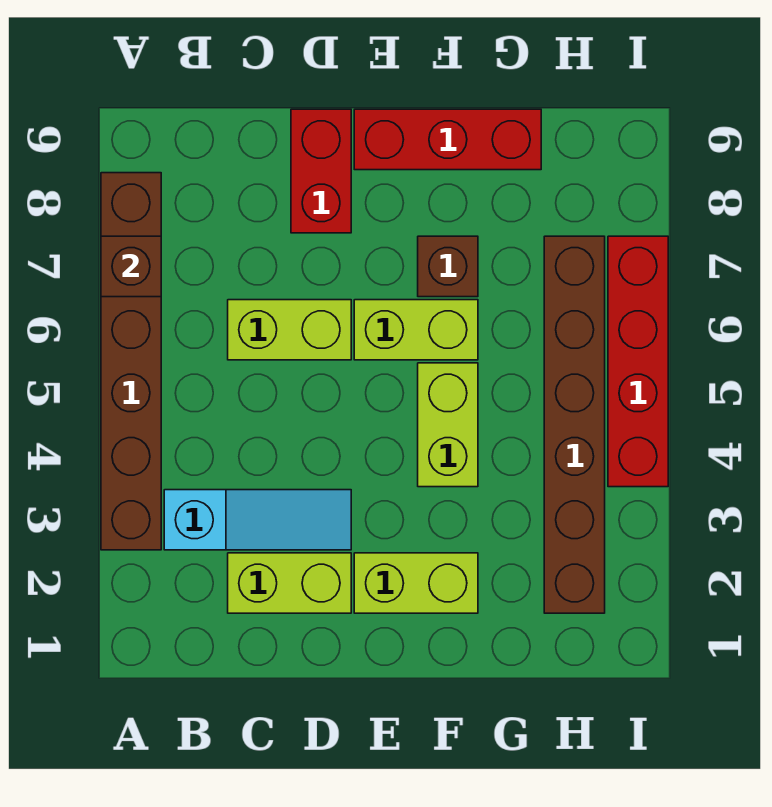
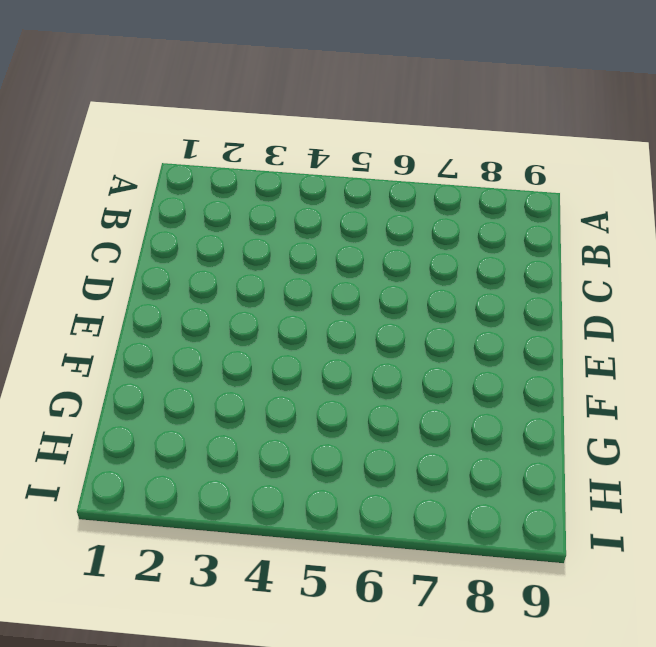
none -> brown 1x6 brick [101,173,161,550]
none -> cyan 1x3 slope [164,490,351,550]
none -> lime 1x2 brick [228,553,351,613]

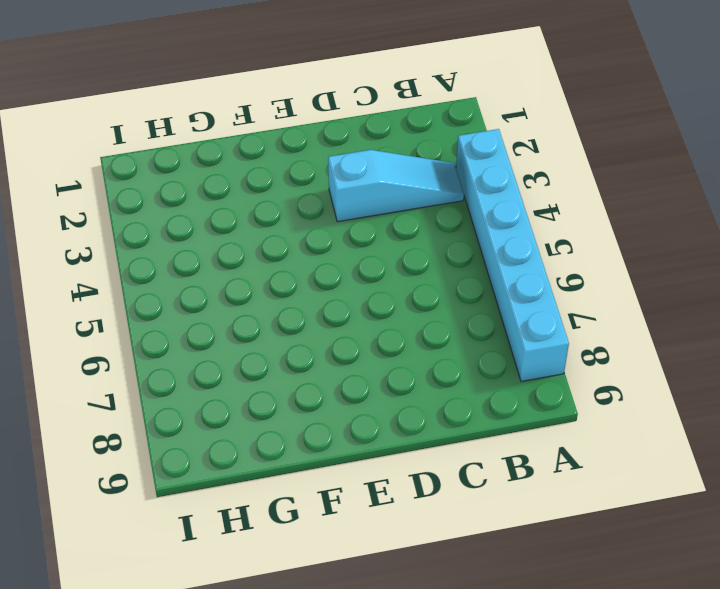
cyan 1x6 brick [456,129,569,381] -> brown 1x6 brick [101,173,161,550]
cyan 1x3 slope [328,150,464,222] -> cyan 1x3 slope turned to [164,490,351,550]
none -> lime 1x2 brick [228,553,351,613]
none -> lime 1x2 brick [228,300,351,360]
none -> red 1x2 brick [291,109,351,233]

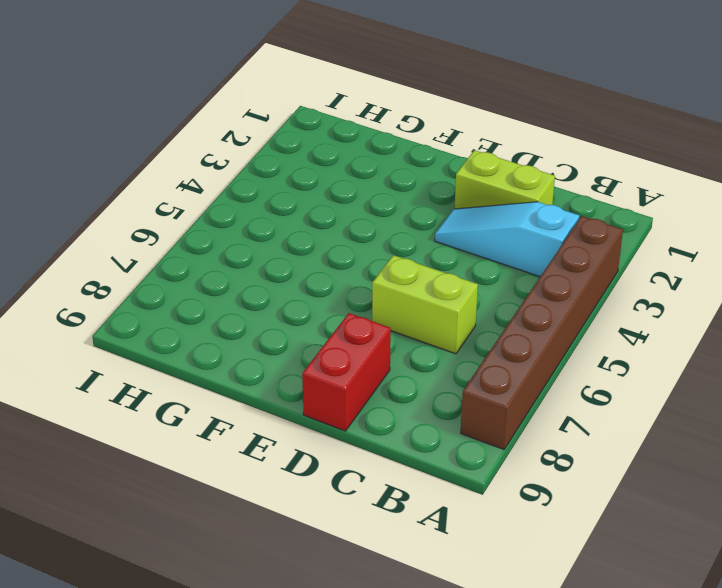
none -> lime 1x2 brick [354,553,478,613]
none -> lime 1x2 brick [354,300,478,360]
none -> red 1x3 brick [354,109,541,170]

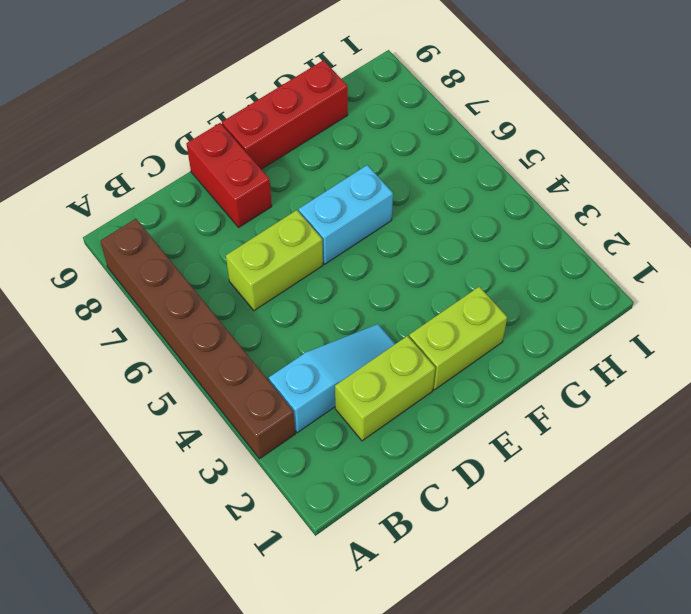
cyan 1x2 brick [299,165,393,264] -> lime 1x2 brick [354,300,478,360]
none -> lime 1x2 brick [418,363,478,487]
none -> brown 1x1 brick [418,236,478,297]
none -> brown 1x6 brick [544,236,605,613]

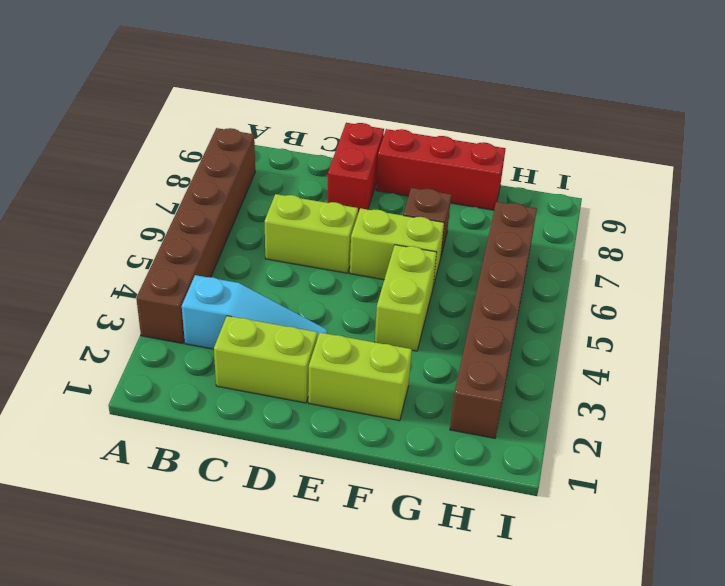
none -> red 1x4 brick [608,236,668,487]
none -> brown 1x1 brick [101,236,161,297]

